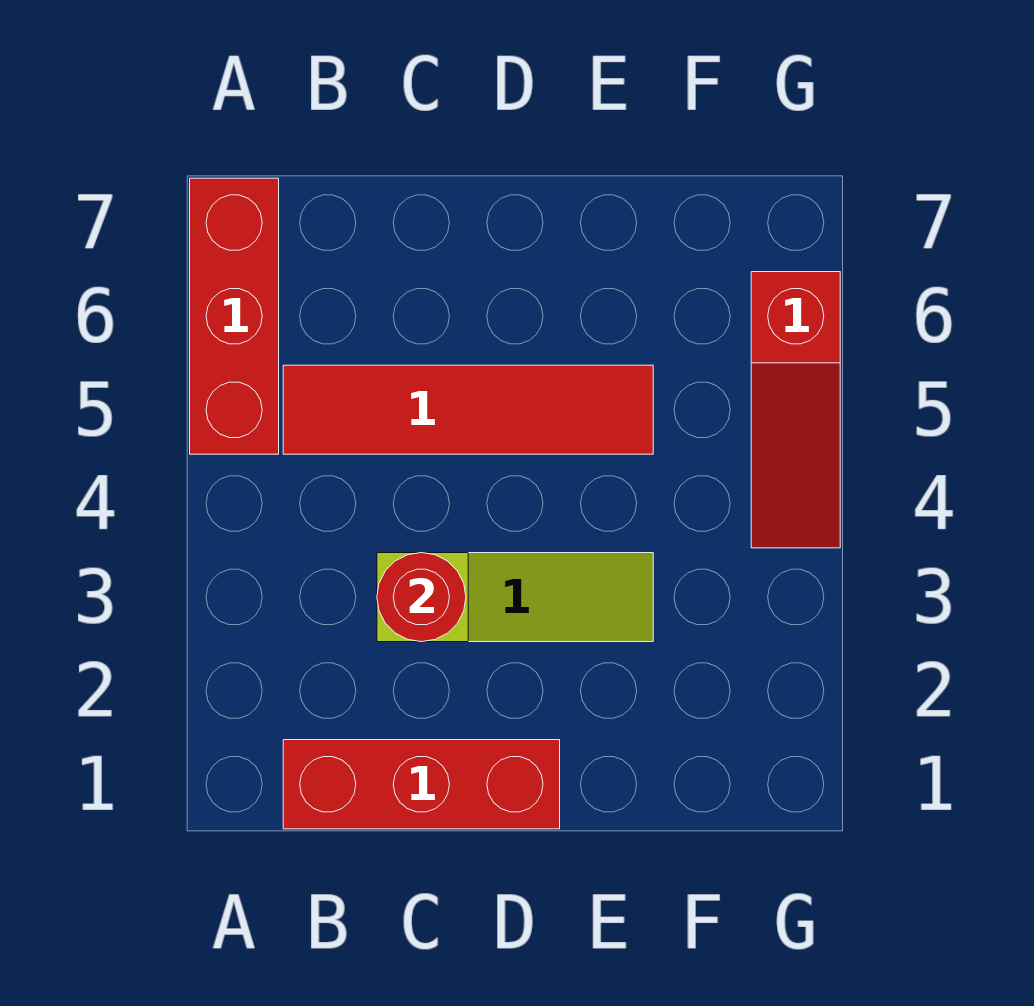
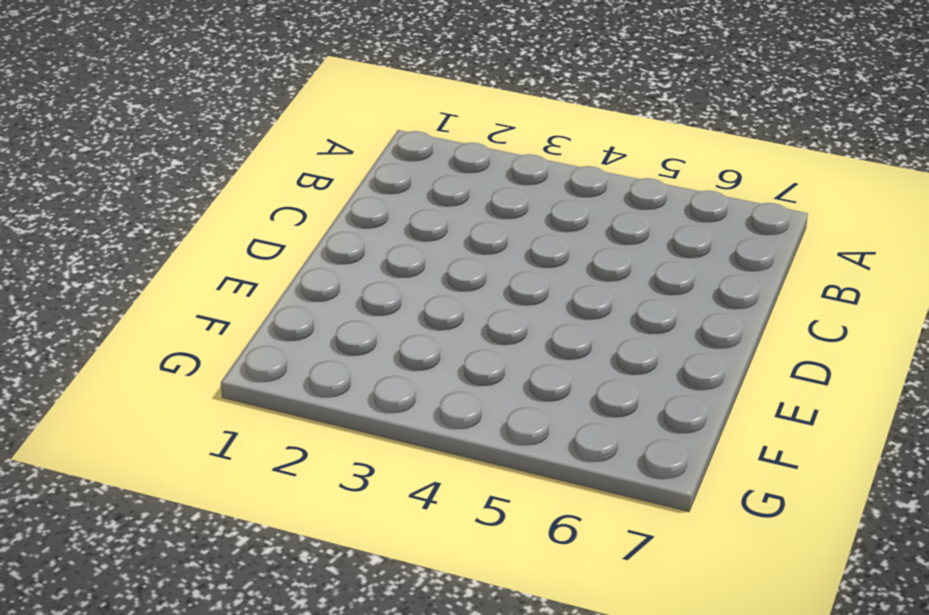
none -> red 1x3 brick [190,178,279,454]
none -> red 1x3 brick [283,740,560,829]

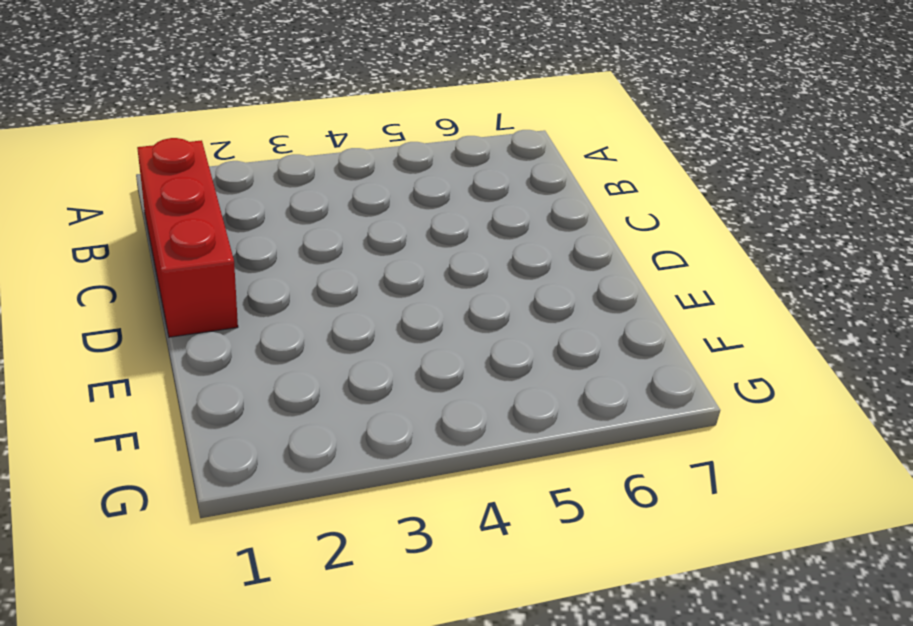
none -> red 1x3 brick [190,178,279,454]
none -> red 1x4 tile [283,365,653,454]

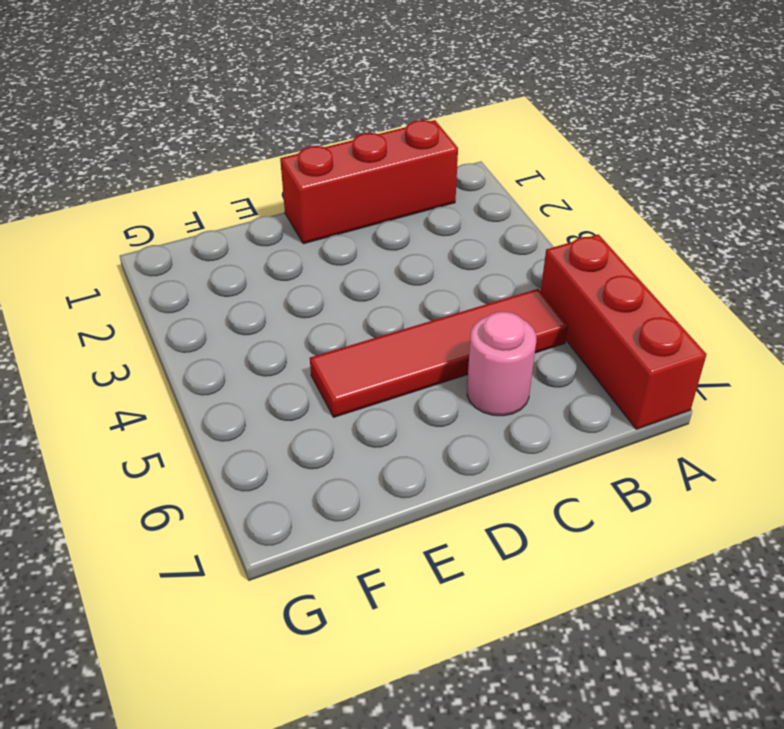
pink 1x1 round brick [467,312,536,416] -> none
none -> lime 1x3 slope [377,553,653,642]
none -> red 1x3 slope [751,272,840,548]

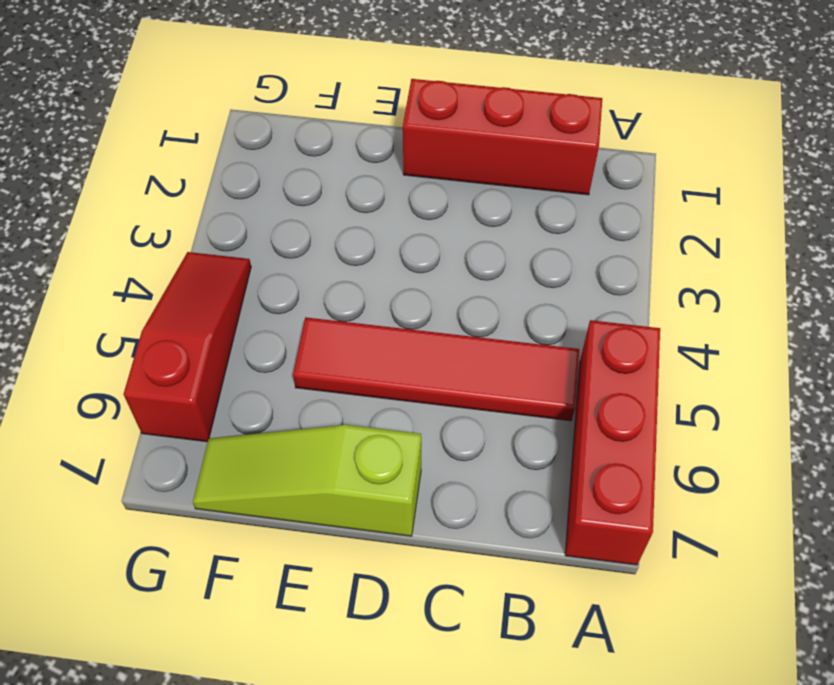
lime 1x3 slope [193,425,421,536] -> lime 1x3 slope moved to [377,553,653,642]
none -> red 1x1 round brick [377,553,466,642]

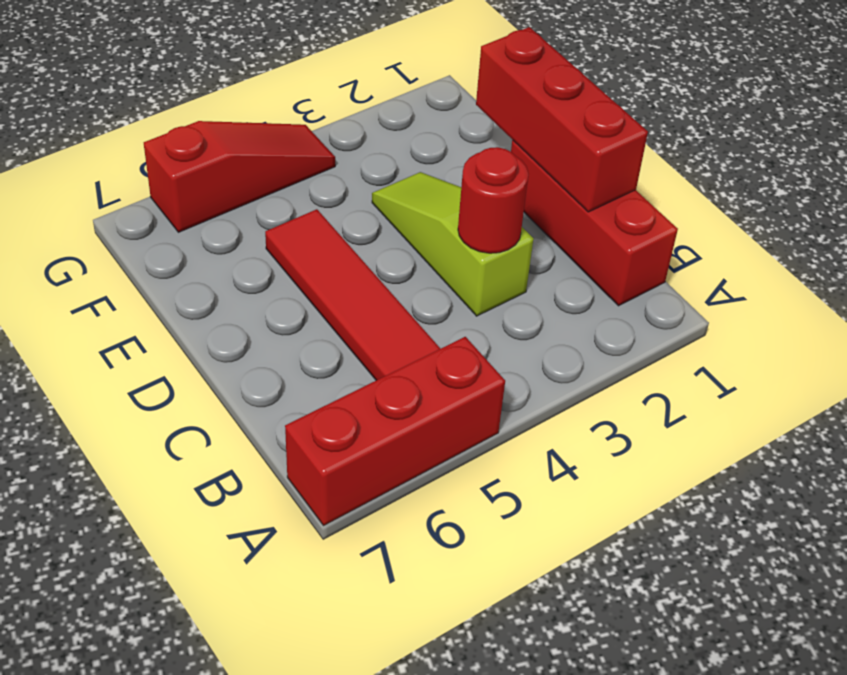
red 1x3 brick [476,27,648,212] -> none

